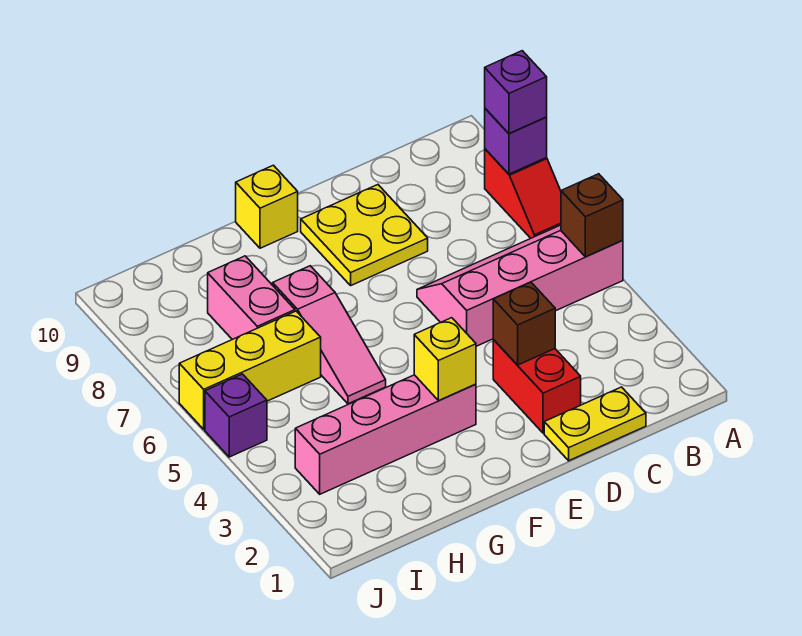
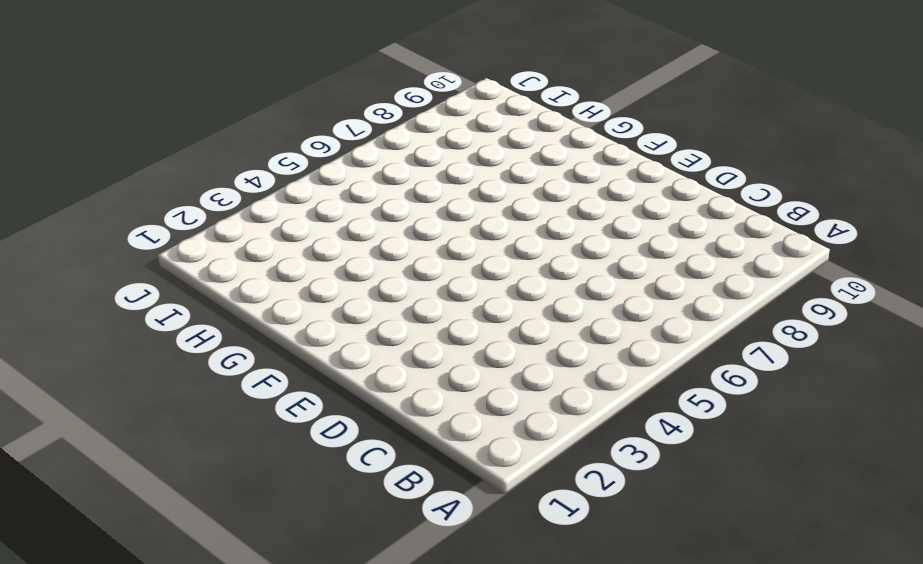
none -> pink 2x4 slope [417,225,623,346]
none -> red 1x2 slope [485,149,561,238]
none -> yellow 1x2 plate [544,387,646,461]

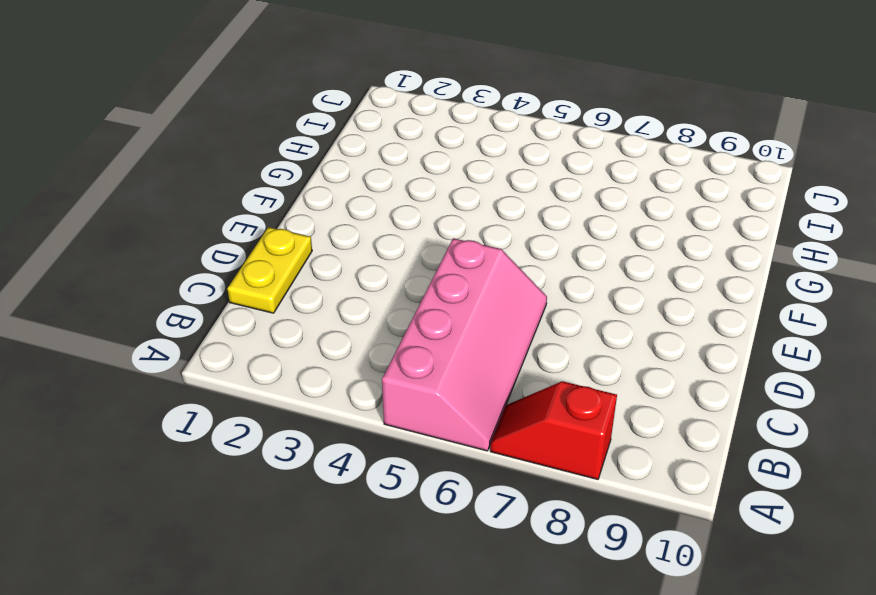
none -> red 1x2 brick [493,340,581,433]
none -> yellow 2x2 plate [301,185,428,285]
none -> pink 1x4 brick [295,375,476,494]

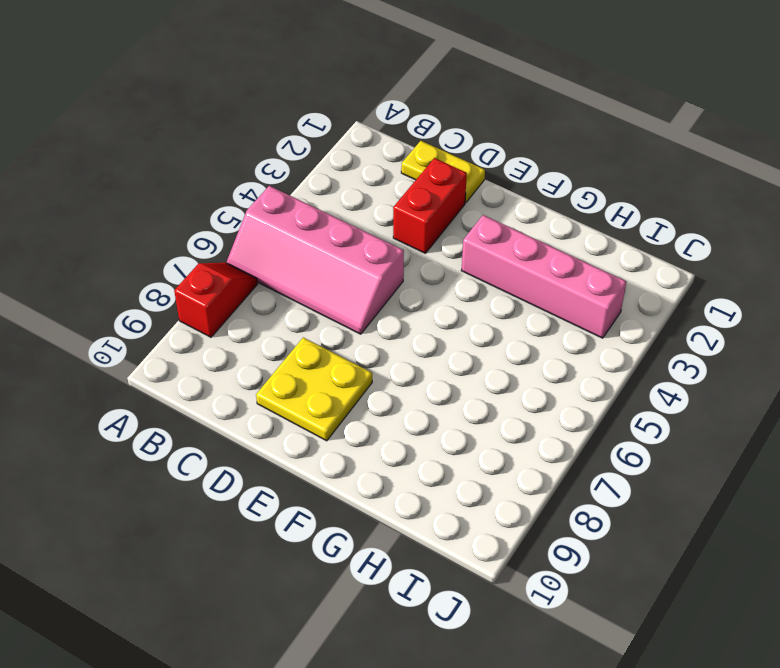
none -> yellow 1x1 brick [236,165,298,248]
none -> pink 1x3 slope [273,266,386,404]
none -> yellow 1x3 brick [179,311,321,429]

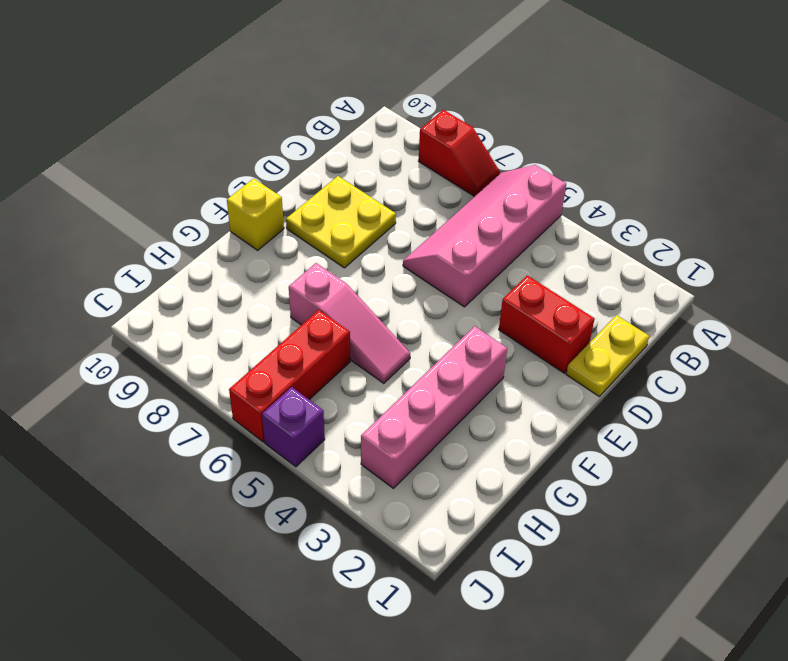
red 1x3 brick [229,310,350,442] -> yellow 1x3 brick [179,311,321,429]
none -> pink 1x2 brick [208,256,295,340]
none -> brown 1x1 brick [561,174,623,257]
none -> purple 1x1 brick [485,109,547,174]

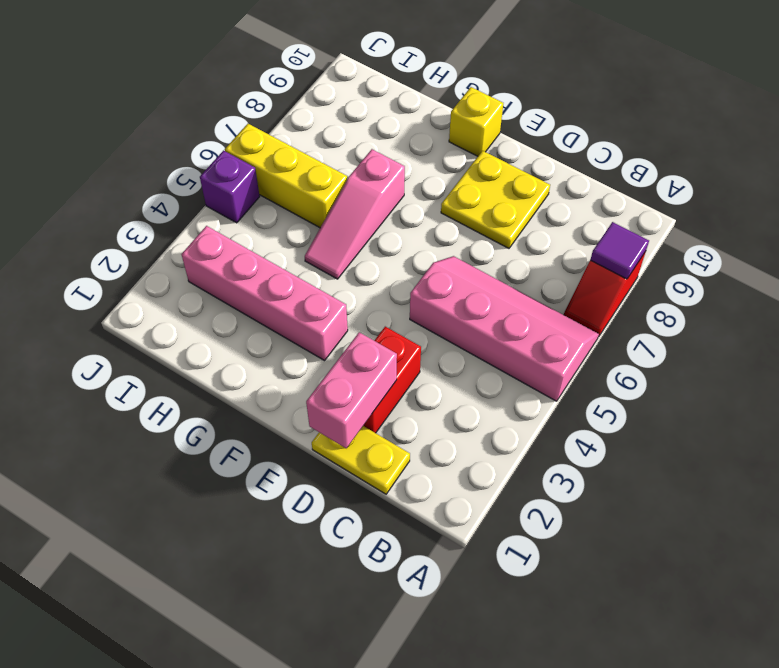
purple 1x1 tile [590,222,649,279] -> purple 1x1 brick [485,109,547,174]
pink 1x2 brick [306,332,397,448] -> pink 1x2 brick moved to [208,256,295,340]
none -> brown 1x1 brick [561,174,623,257]
none -> brown 1x1 brick [493,282,555,365]
none -> yellow 1x1 brick [414,318,476,401]

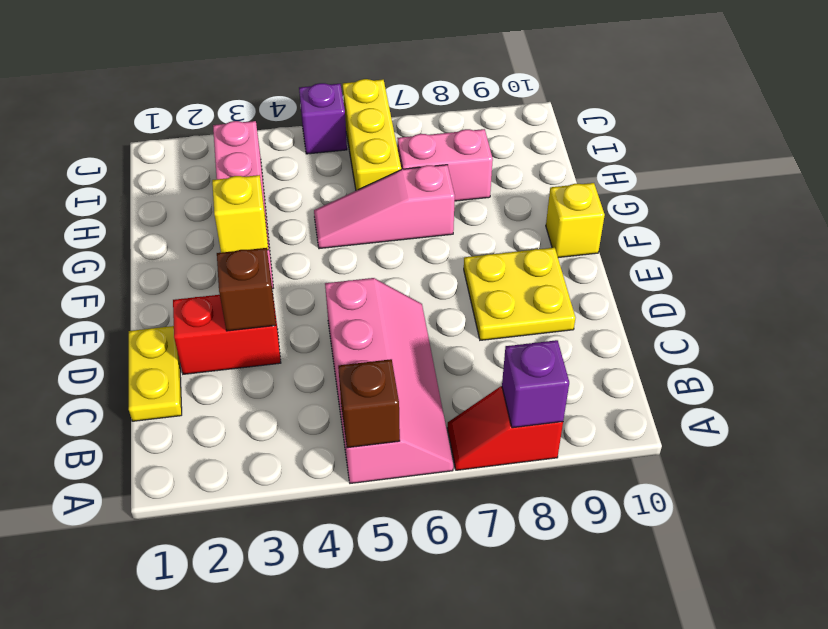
none -> purple 1x1 brick [485,51,547,133]

